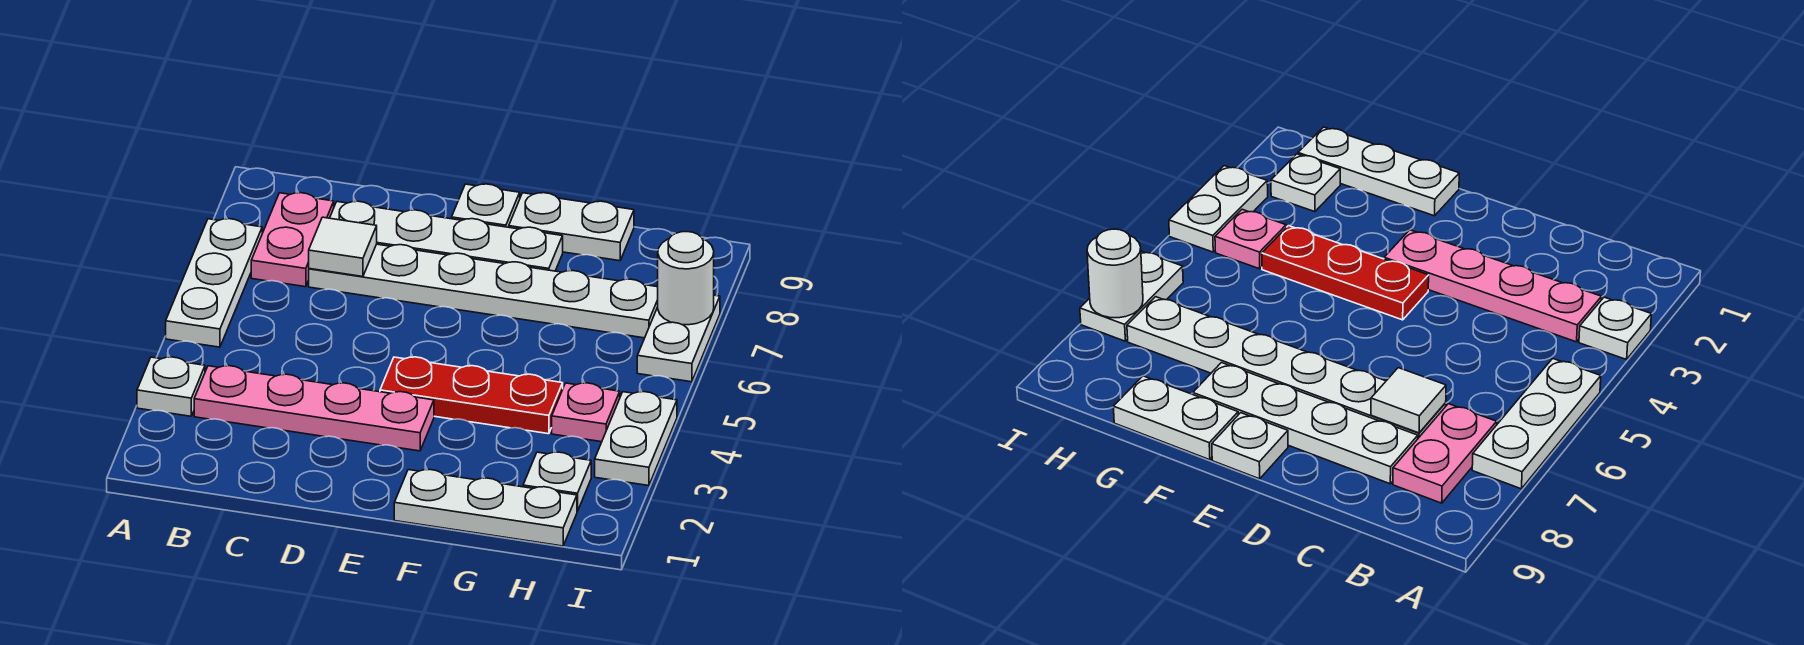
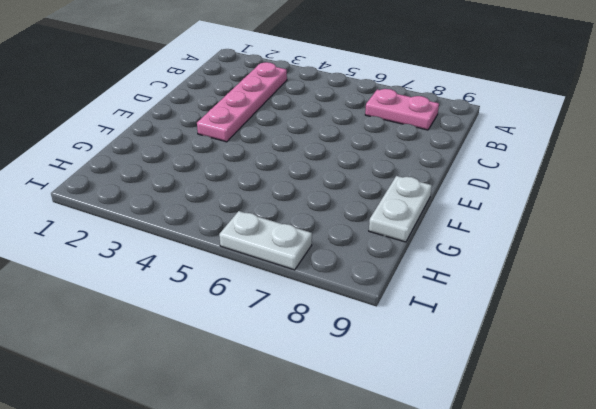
none -> white 1x1 plate [137,357,205,416]
none -> white 1x3 plate [166,219,262,347]
none -> white 1x6 plate [309,244,658,338]

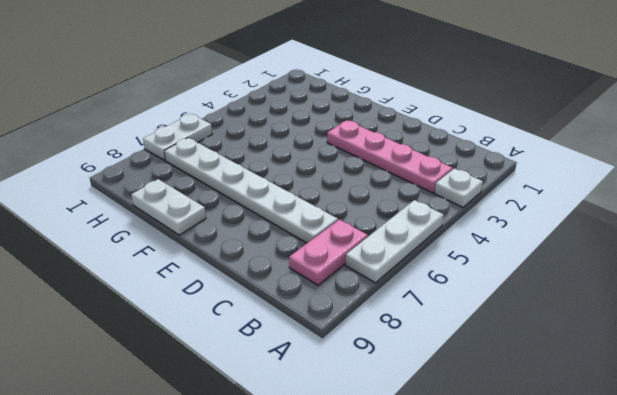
none -> white 1x4 plate [330,201,563,271]
none -> red 1x3 plate [380,357,563,434]
none -> white 1x1 plate [452,184,520,227]

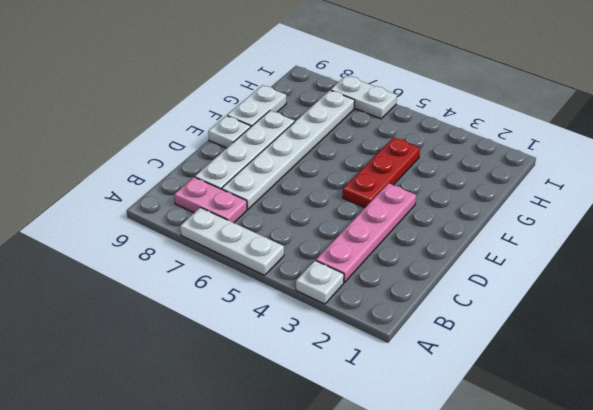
none -> white 1x3 plate [394,469,577,546]
none -> white 1x1 plate [523,452,591,511]
none -> pink 1x1 plate [552,383,620,442]

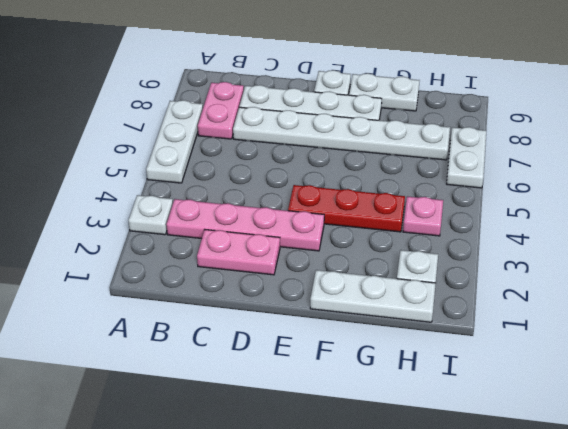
pink 1x2 plate [197,230,280,275] -> none
none -> white 1x2 plate [595,392,677,486]
none -> white 1x1 tile [309,217,377,277]
none -> white 1x1 round brick [658,232,714,325]

